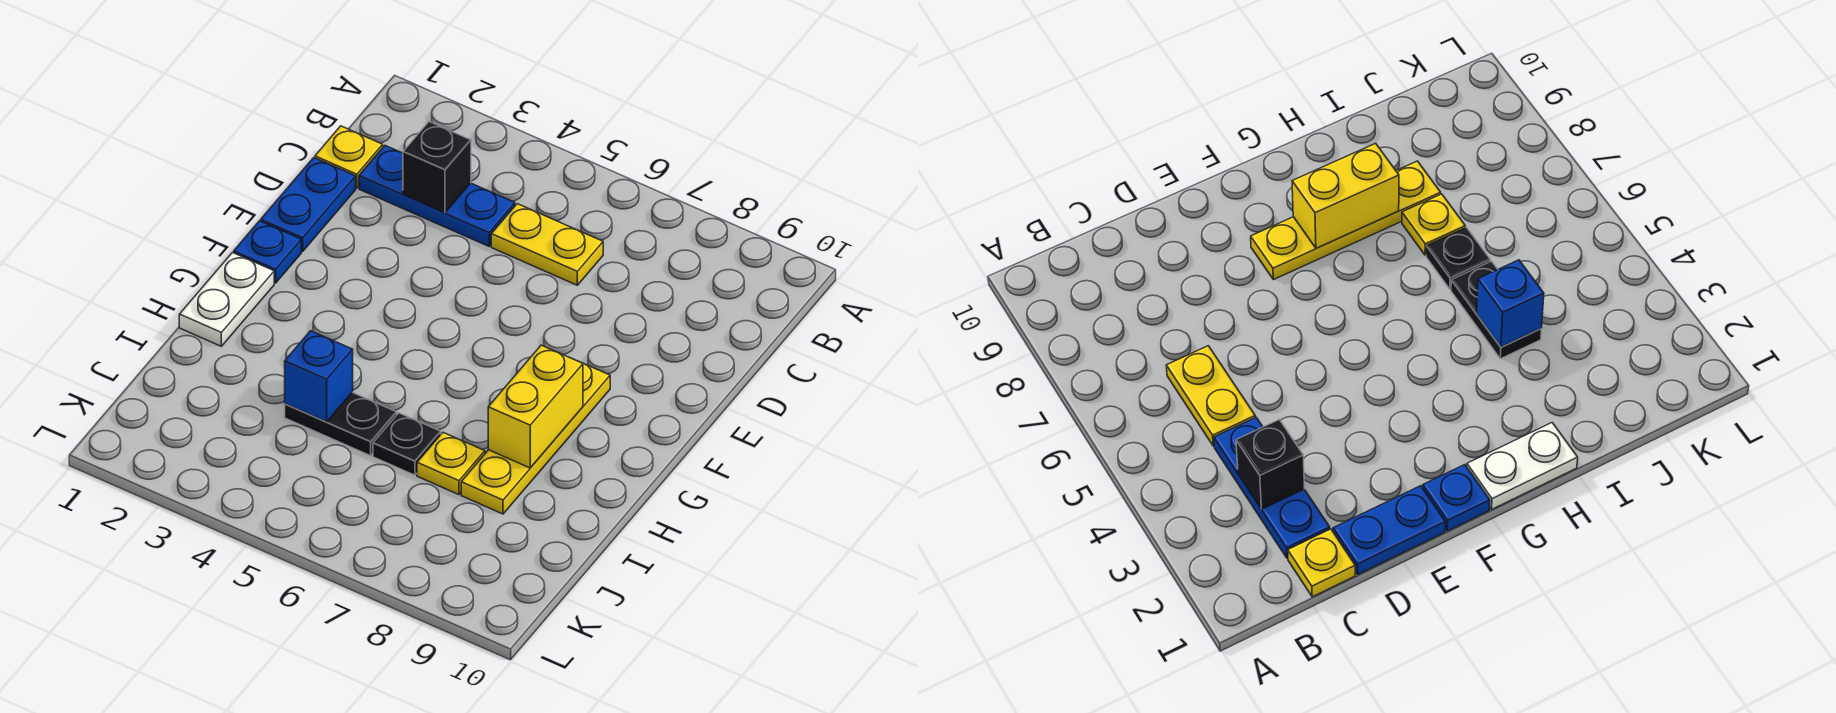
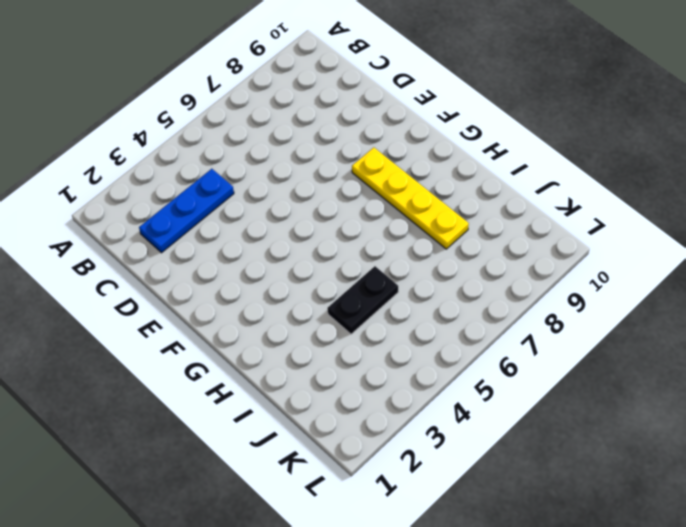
none -> yellow 1x1 plate [315,126,383,188]
none -> yellow 1x2 plate [491,204,603,285]
none -> blue 1x2 plate [261,158,356,251]

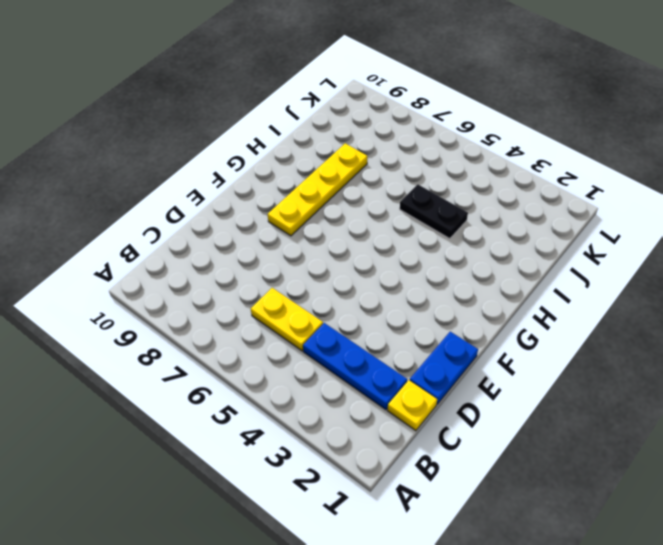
none -> blue 1x1 plate [234,221,301,283]
none -> white 1x2 plate [179,253,274,346]
none -> black 1x1 plate [373,413,441,475]

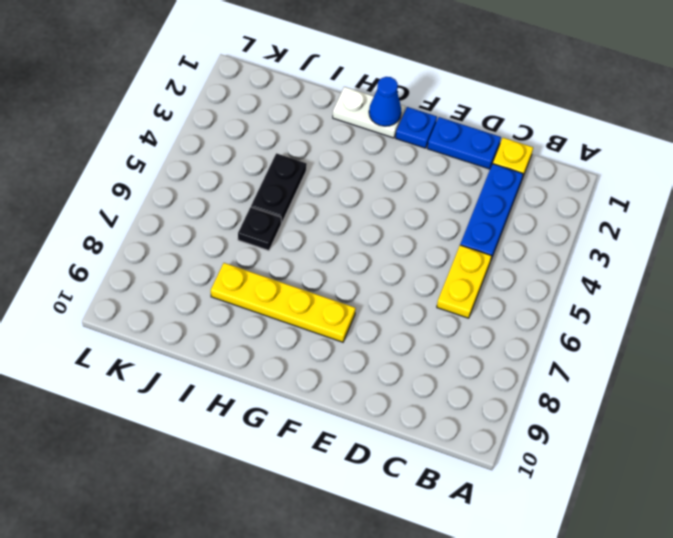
blue 1x1 cone [369,77,401,126] -> none
none -> yellow 1x1 plate [417,432,485,495]
none -> black 1x1 brick [403,122,471,213]
none -> yellow 1x2 brick [488,345,583,468]

